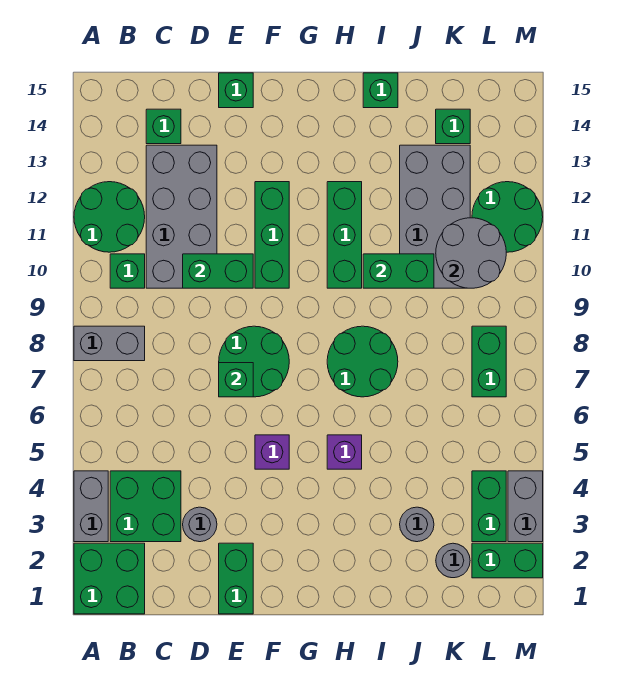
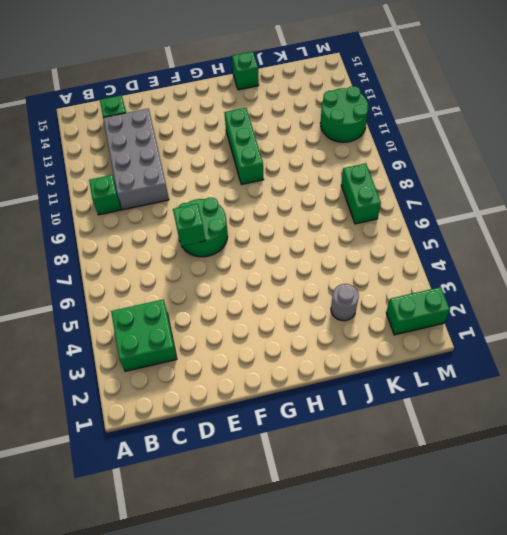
none -> green 2x2 brick [74,543,145,614]
none -> grey 1x2 brick [74,471,108,542]
none -> grey 1x2 brick [74,326,145,361]
none -> green 2x2 round brick [74,182,145,252]

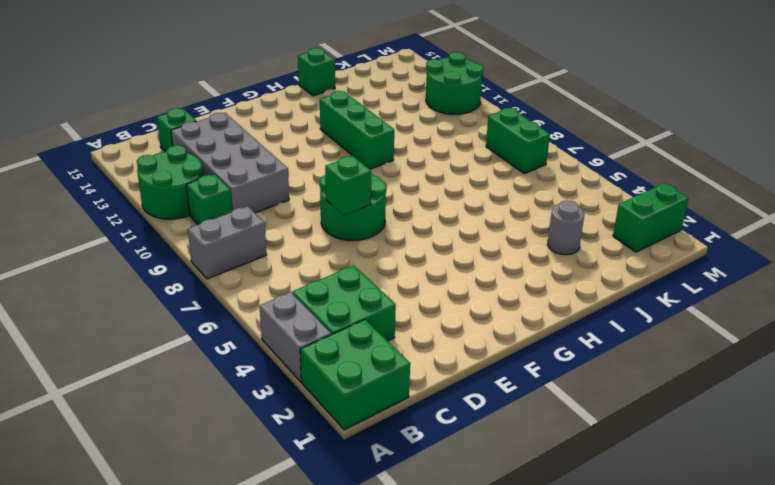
none -> grey 1x1 round brick [183,507,217,542]
none -> green 1x2 brick [219,543,253,614]
none -> green 1x1 brick [219,73,253,108]
none -> purple 1x1 brick [255,435,289,469]

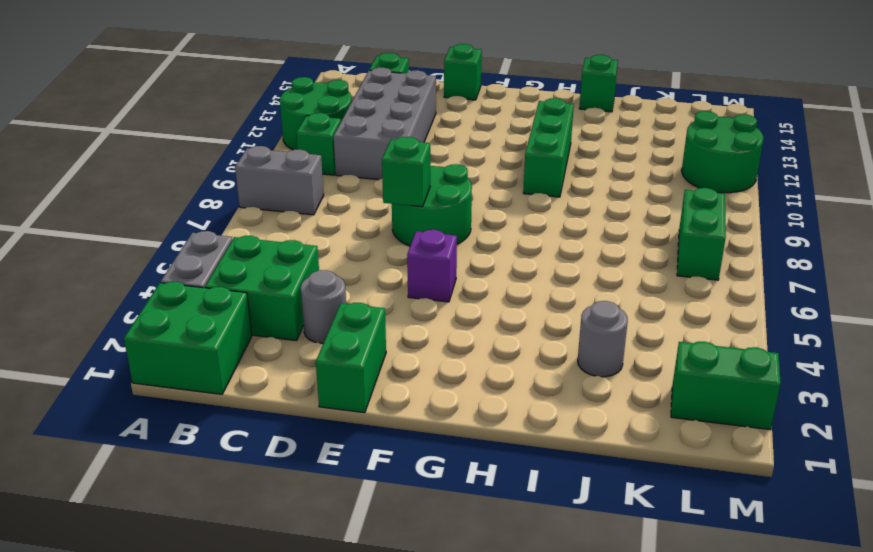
none -> green 1x3 brick [255,182,289,288]
none -> purple 1x1 brick [327,435,362,469]
none -> green 2x2 round brick [327,326,398,397]
none -> grey 2x4 brick [400,145,470,288]

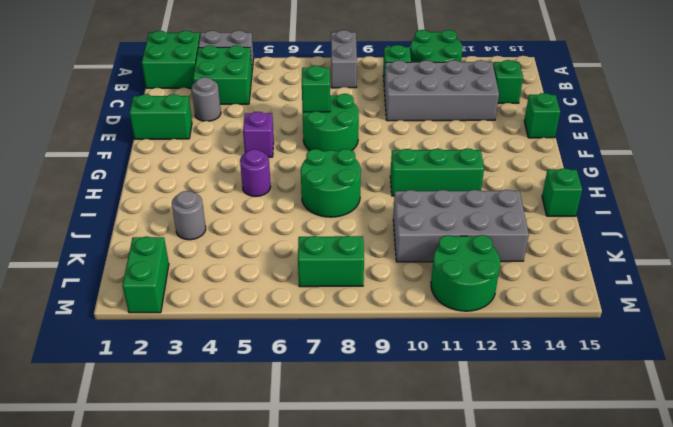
purple 1x1 round brick [240,149,271,197] -> purple 1x1 brick [327,435,362,469]
none -> green 1x3 brick [255,182,289,288]
none -> grey 1x1 round brick [436,543,470,578]
none -> green 1x1 brick [436,109,470,144]
none -> green 1x2 brick [472,471,506,542]

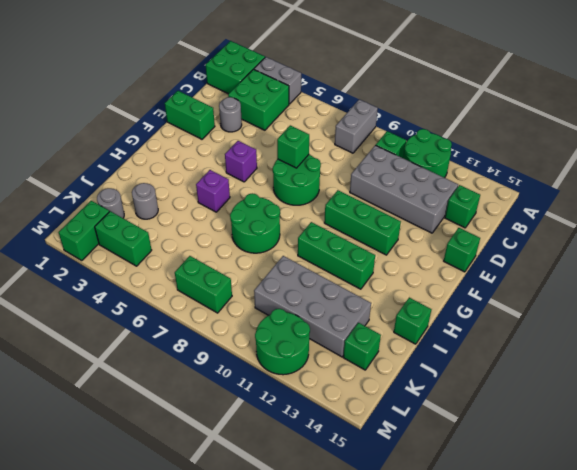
none -> grey 1x2 brick [508,471,543,542]
none -> green 1x2 brick [183,254,253,288]
none -> green 1x2 brick [363,254,434,288]
none -> grey 2x2 round brick [436,218,506,288]

